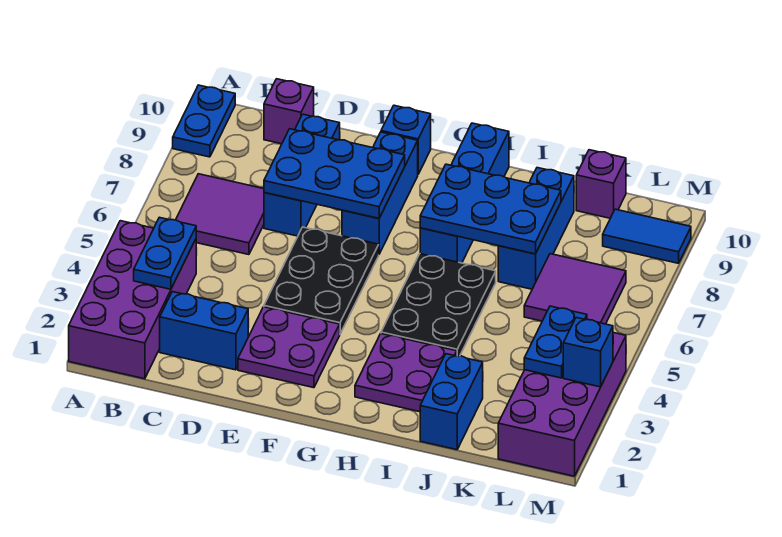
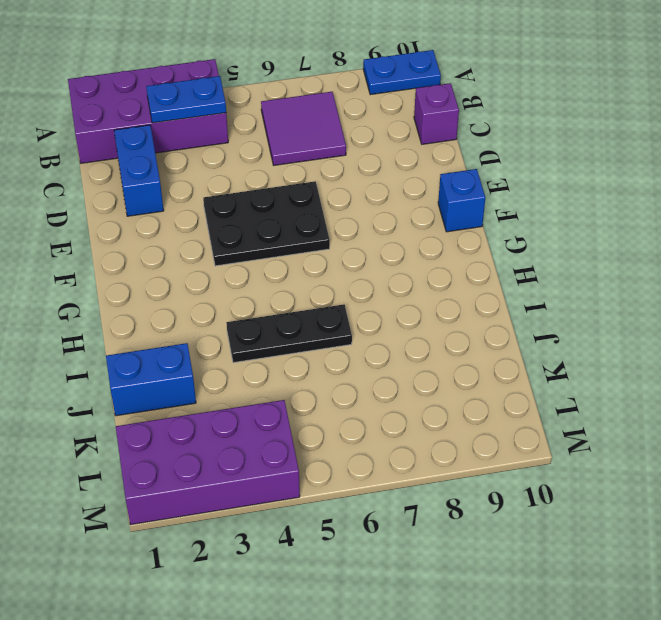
black 1x3 plate [226,304,352,363] -> black 2x3 plate [381,254,496,356]
none -> blue 1x3 brick [264,114,340,236]
none -> purple 2x2 plate [238,307,340,388]
none -> blue 1x3 brick [342,132,418,254]

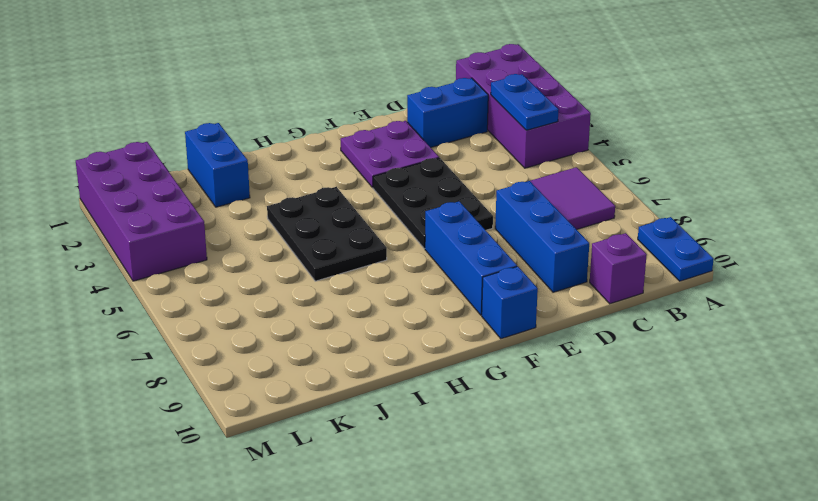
none -> purple 2x2 plate [355,334,457,412]
none -> blue 1x4 brick [420,123,509,263]
none -> blue 1x3 brick [498,168,574,289]

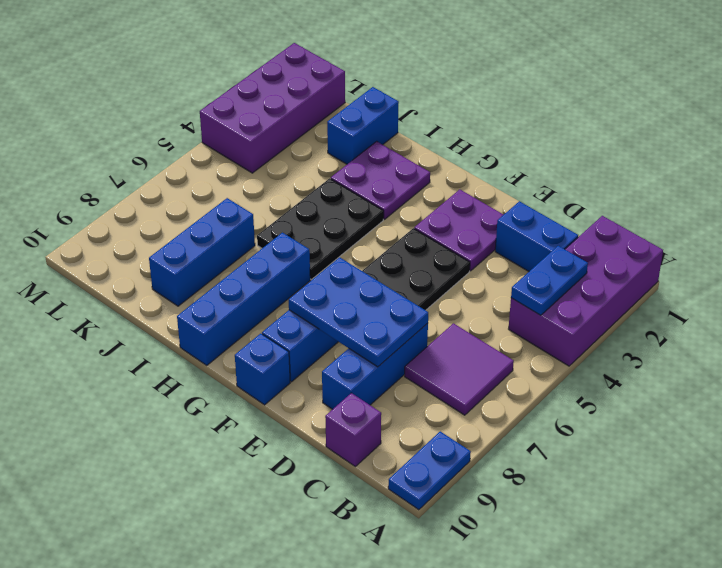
none -> purple 2x2 tile [524,254,626,324]
none -> purple 1x1 brick [576,150,626,218]
none -> blue 1x2 tile [603,209,691,263]

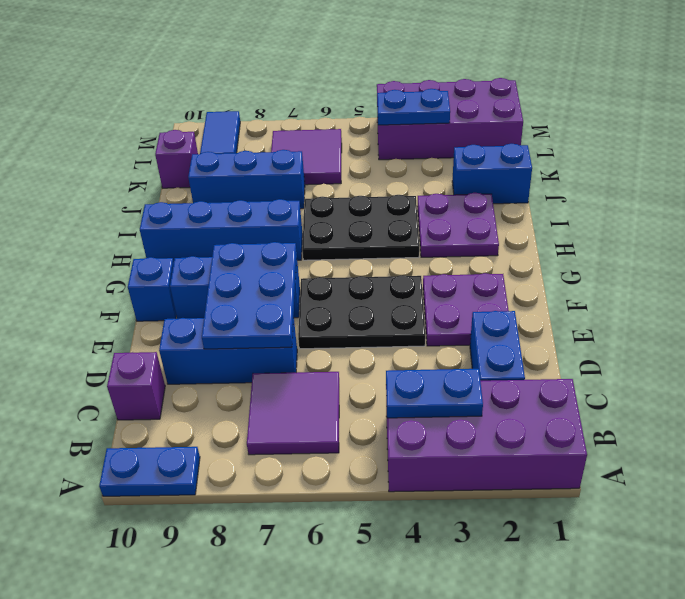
none -> blue 2x3 plate [420,164,561,254]
none -> blue 1x1 brick [563,318,613,387]

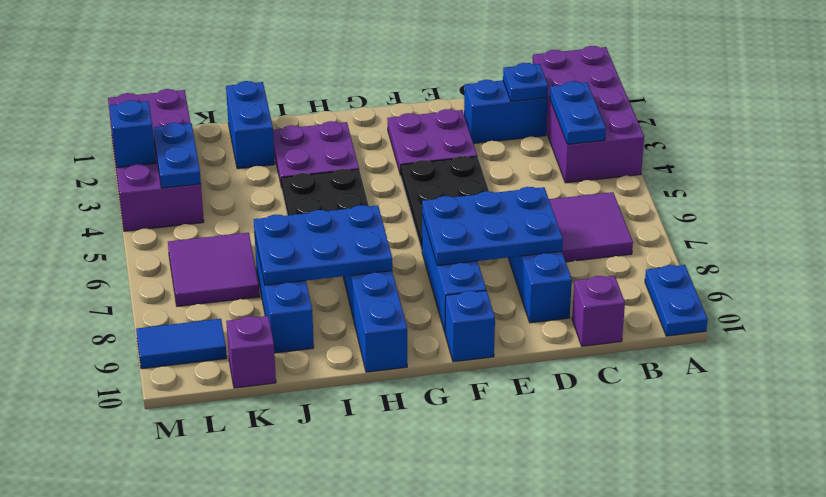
blue 1x1 plate [503,63,548,102] -> none

